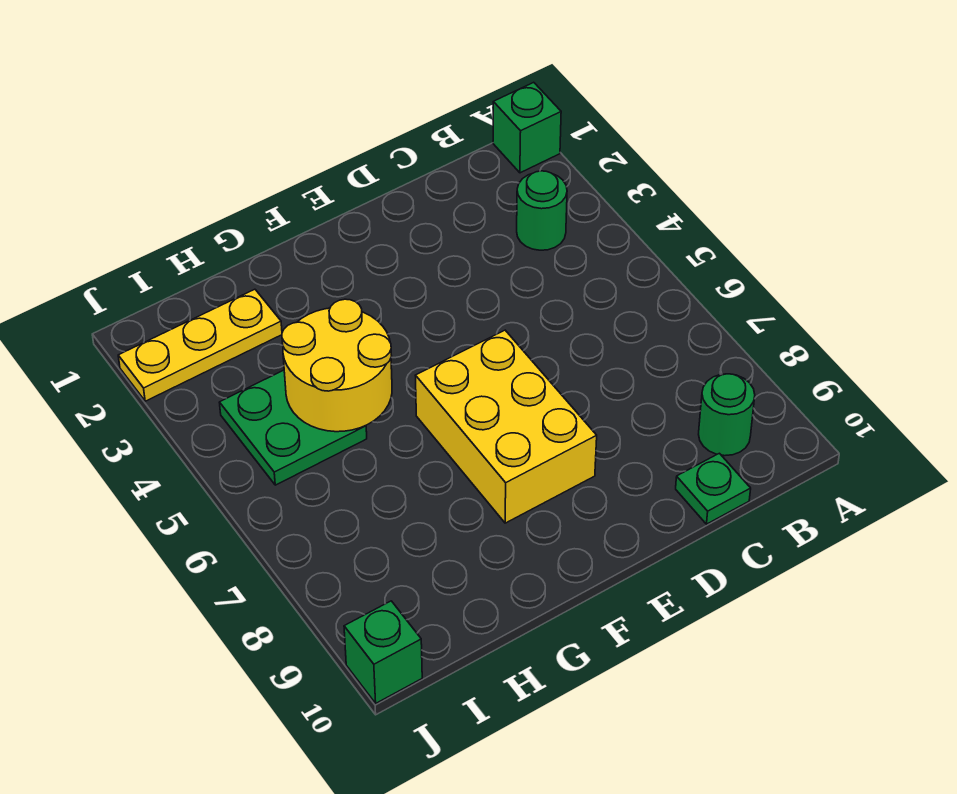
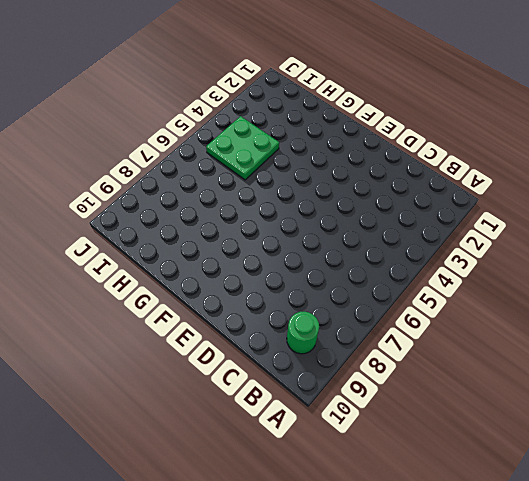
none -> green 1x1 brick [493,82,561,173]
none -> green 1x1 round brick [517,171,567,250]

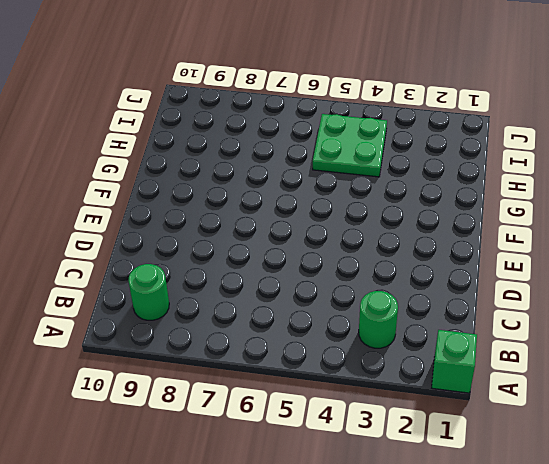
none -> green 1x1 plate [676,453,751,524]
none -> yellow 2x3 brick [415,330,597,523]

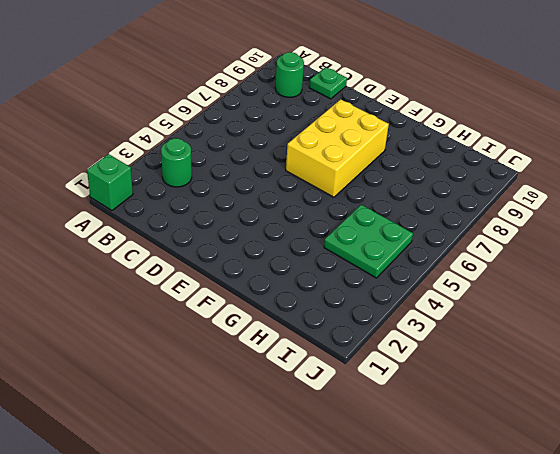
none -> yellow 1x3 plate [118,289,282,401]
none -> green 1x1 brick [344,601,422,703]

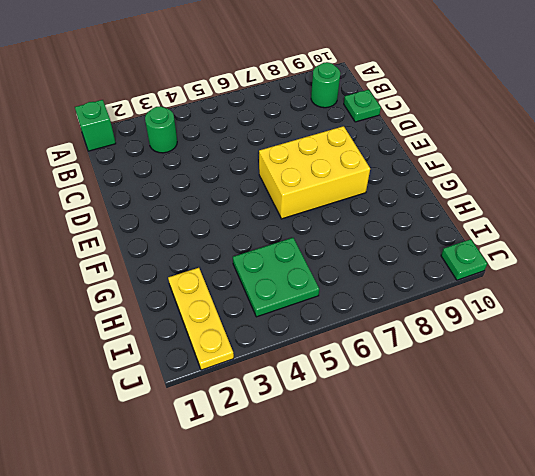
green 1x1 plate [441,239,487,280] -> green 1x1 brick [344,601,422,703]
none -> yellow 2x2 round brick [282,299,392,432]

